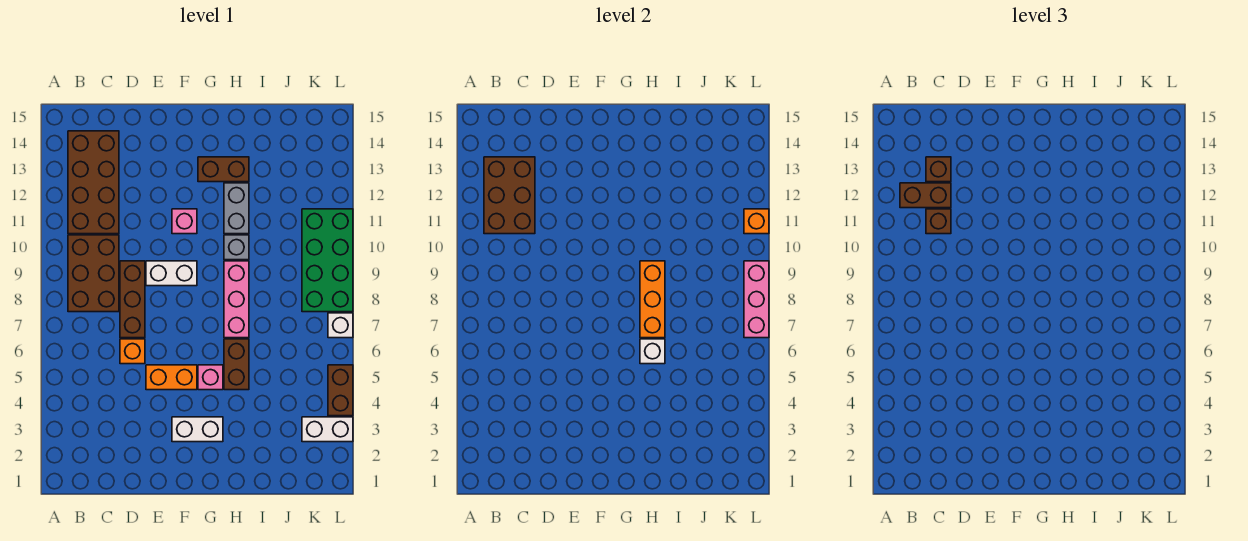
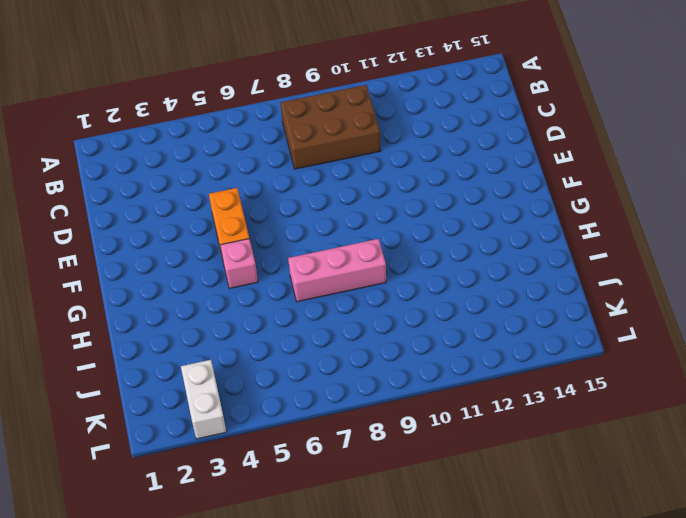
none -> brown 2x4 brick [68,131,119,234]
none -> orange 1x1 brick [120,339,145,364]
none -> brown 1x3 brick [120,261,145,338]

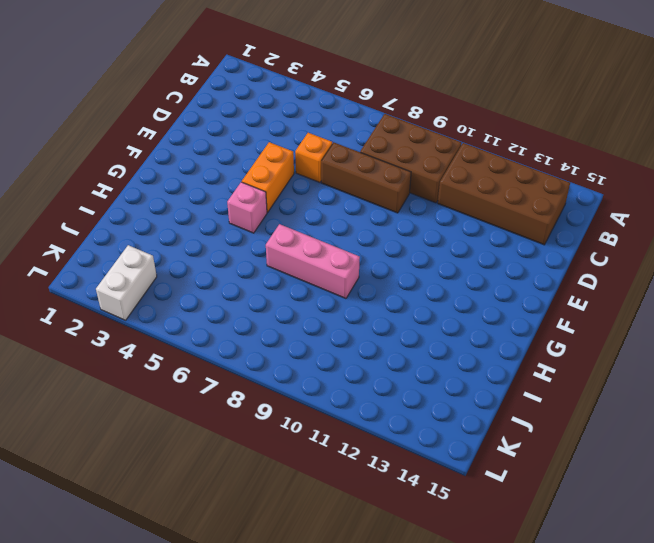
none -> white 1x2 brick [146,261,197,286]
none -> white 1x2 brick [172,417,223,442]
none -> pink 1x1 brick [172,209,197,234]

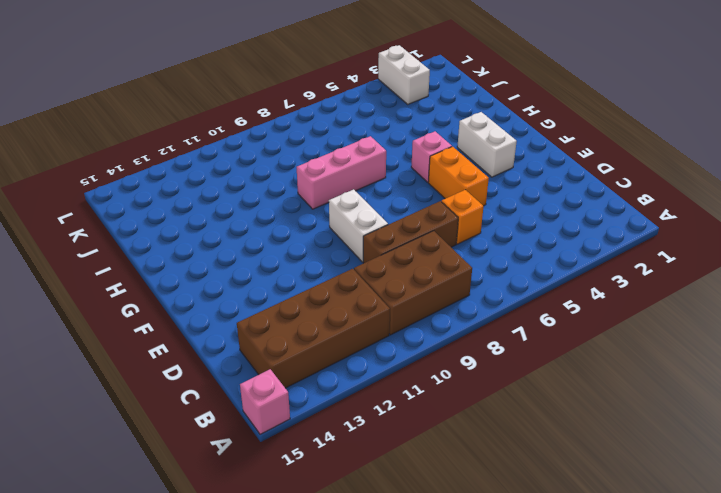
pink 1x1 brick [240,369,290,434] -> pink 1x1 brick moved to [172,209,197,234]
none -> brown 1x2 brick [198,157,249,182]
none -> brown 1x2 brick [224,339,249,390]
none -> grey 1x1 brick [224,235,249,260]

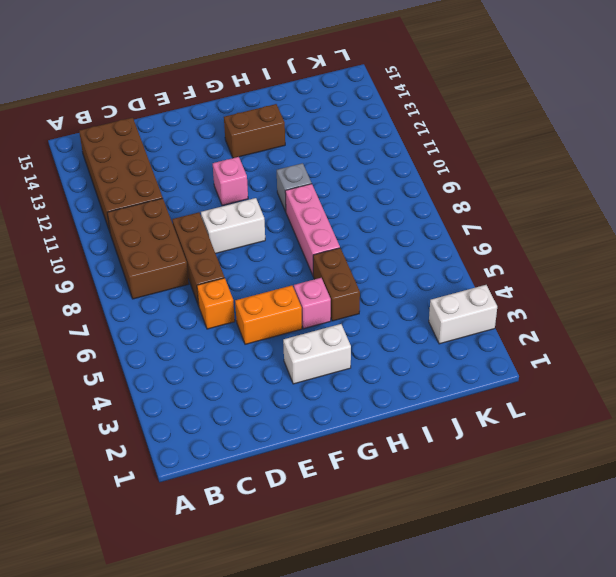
none -> grey 1x2 brick [224,183,249,234]
none -> green 2x4 brick [302,209,353,312]
none -> brown 1x2 brick [328,365,353,416]

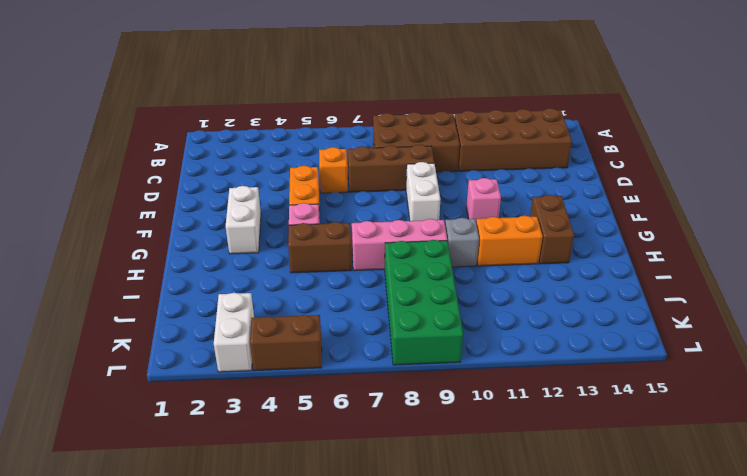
orange 1x2 brick [476,216,543,266] -> grey 1x2 brick [224,183,249,234]
green 2x4 brick [385,240,463,365] -> green 2x4 brick turned to [302,209,353,312]
none -> white 1x1 brick [328,313,353,338]
none -> brown 2x3 brick [484,157,535,234]
none -> white 1x1 brick [640,339,665,364]

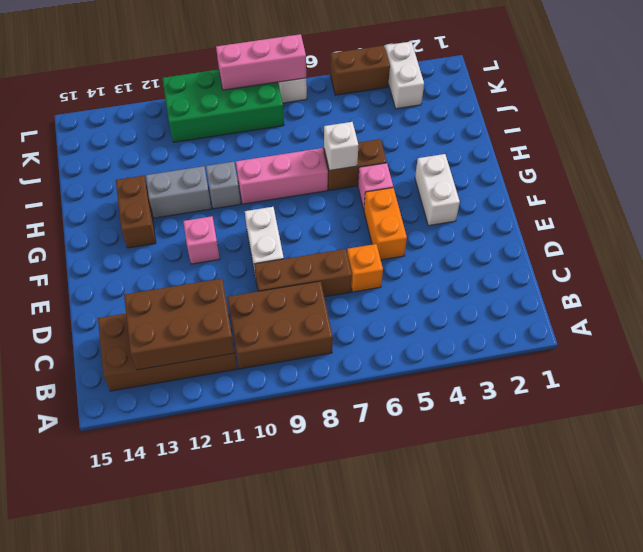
none -> orange 1x3 brick [640,261,665,338]
none -> orange 1x1 brick [744,209,769,234]
none -> brown 1x2 brick [900,183,951,208]

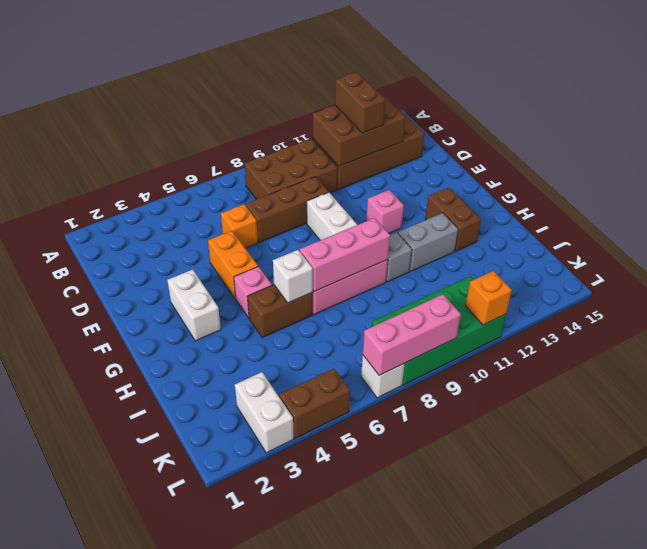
pink 1x3 brick [299,218,390,291] -> orange 1x3 brick [640,261,665,338]
none -> brown 1x1 brick [926,209,951,234]
none -> brown 1x1 brick [926,157,951,182]

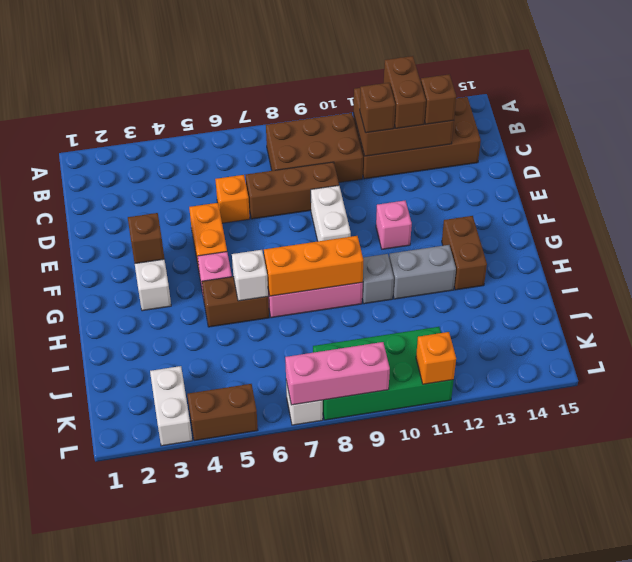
brown 1x1 brick [128,213,164,263] -> none

